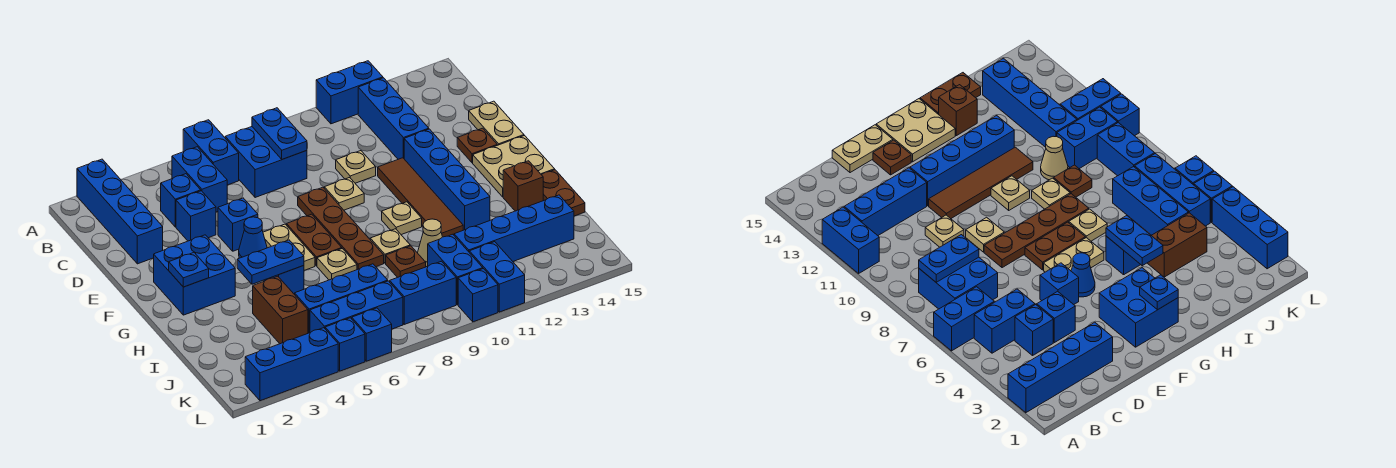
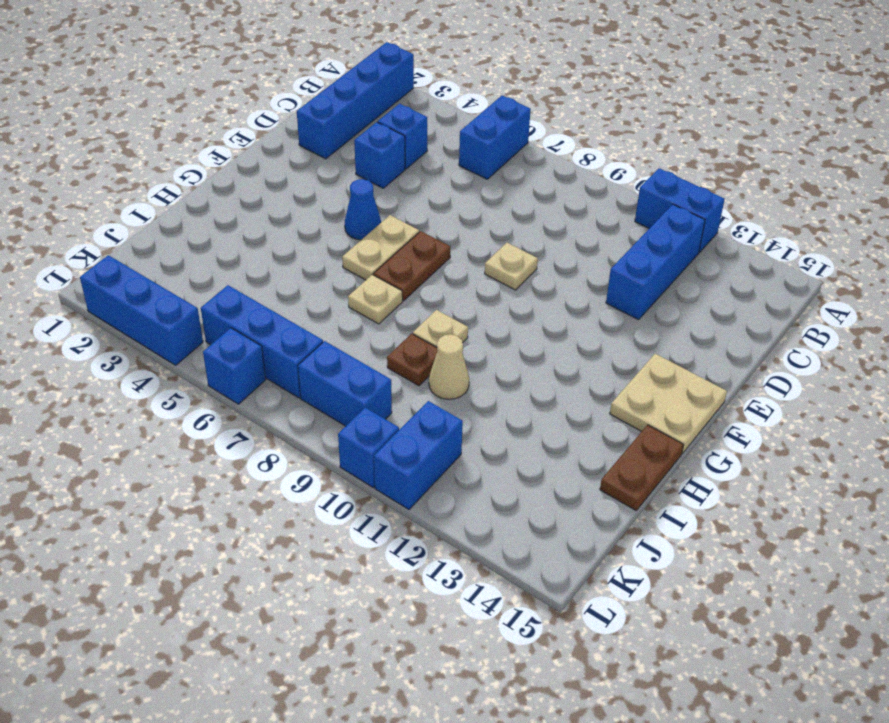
none -> blue 1x2 brick [172,147,227,212]
none -> blue 2x2 brick [225,127,307,198]
none -> tan 1x1 plate [336,151,376,183]
none -> tan 1x2 plate [469,101,524,145]

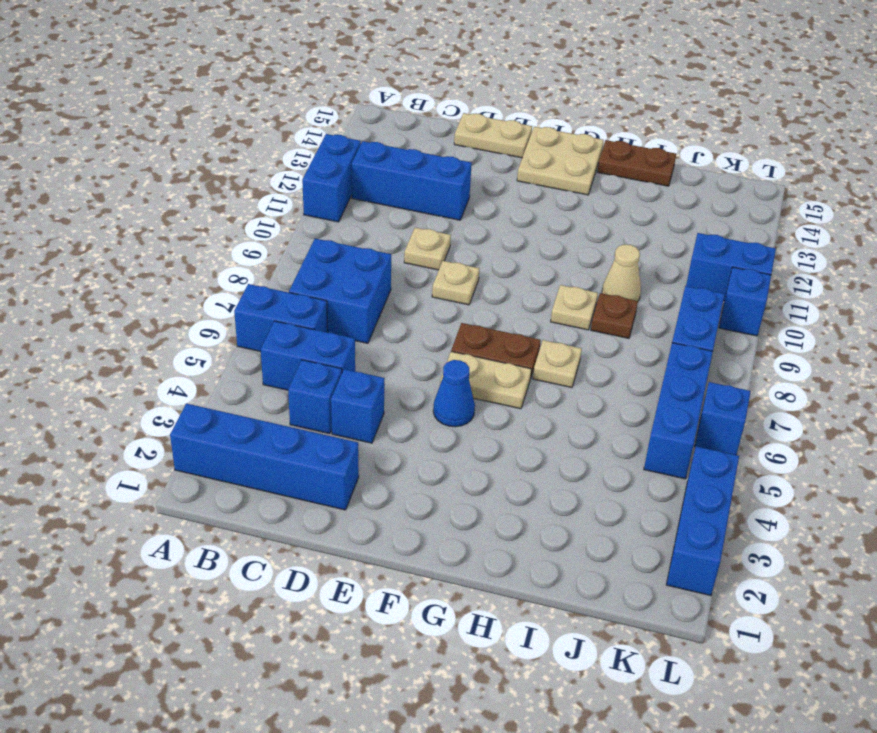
none -> blue 1x1 brick [218,198,258,251]
none -> brown 1x4 plate [298,187,384,270]
none -> brown 1x4 tile [378,158,463,237]
none -> blue 1x4 brick [404,129,490,230]

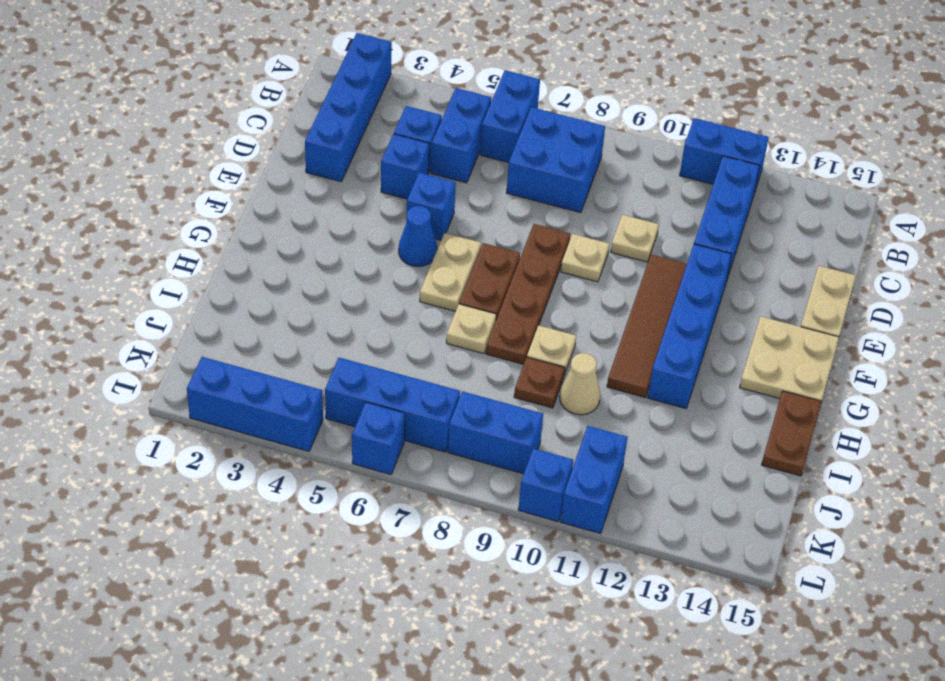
none -> brown 1x1 plate [457,128,497,163]
none -> blue 2x2 brick [154,235,235,315]
none -> tan 1x1 plate [382,202,422,235]
none -> blue 1x1 brick [264,266,304,295]

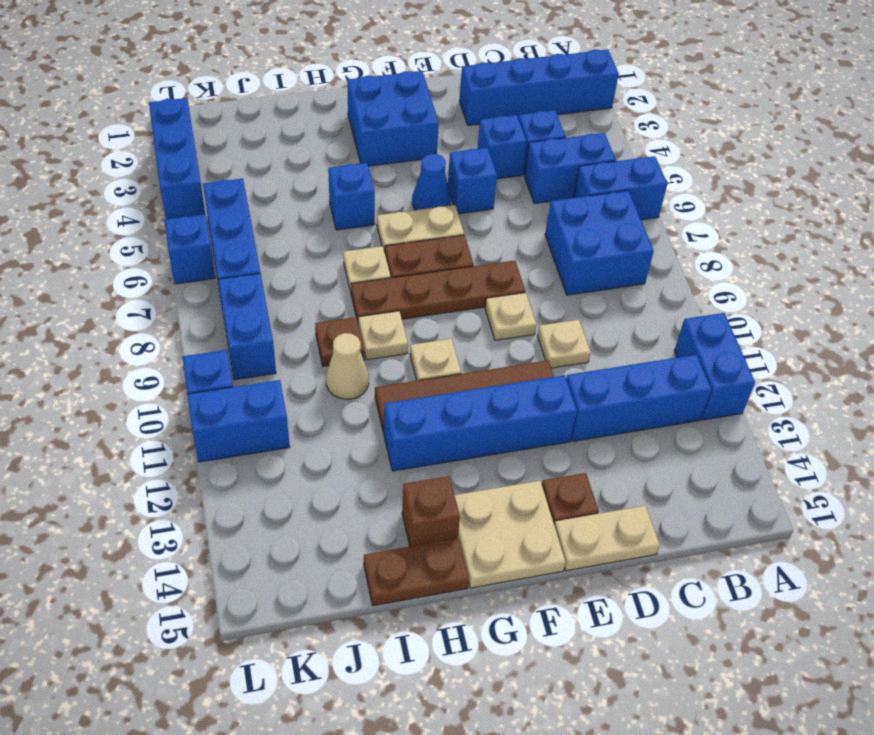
none -> brown 1x2 brick [253,276,308,344]
none -> blue 1x3 brick [295,264,388,333]
none -> blue 1x2 brick [428,234,483,305]
none -> blue 1x4 brick [454,195,574,261]

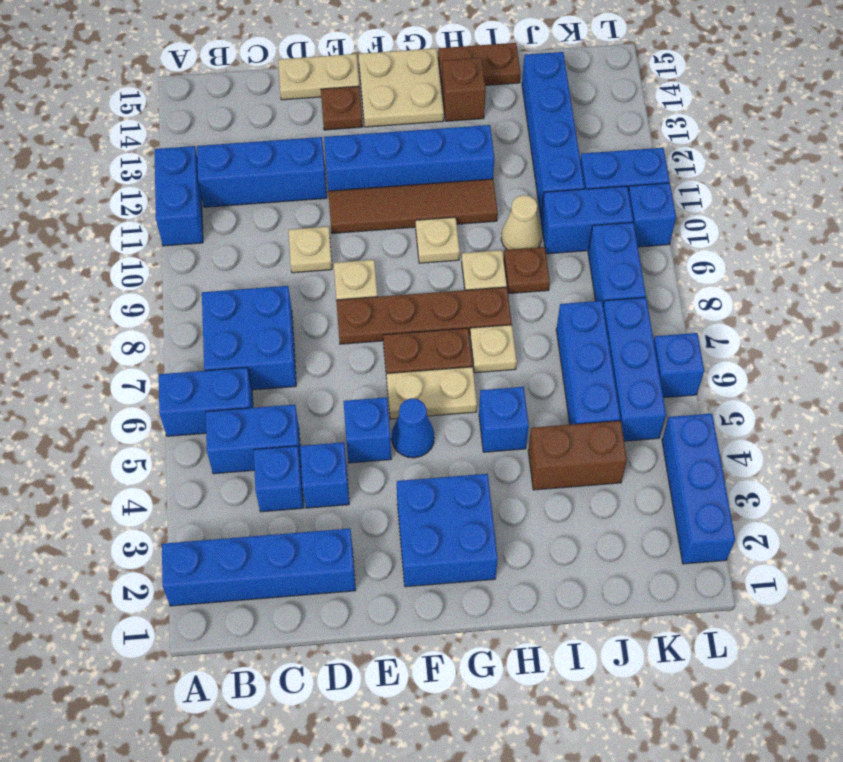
none -> blue 1x1 brick [325,318,365,371]
none -> blue 1x2 plate [252,108,307,159]
none -> blue 1x1 plate [169,253,209,287]
none -> blue 1x2 plate [237,240,304,284]

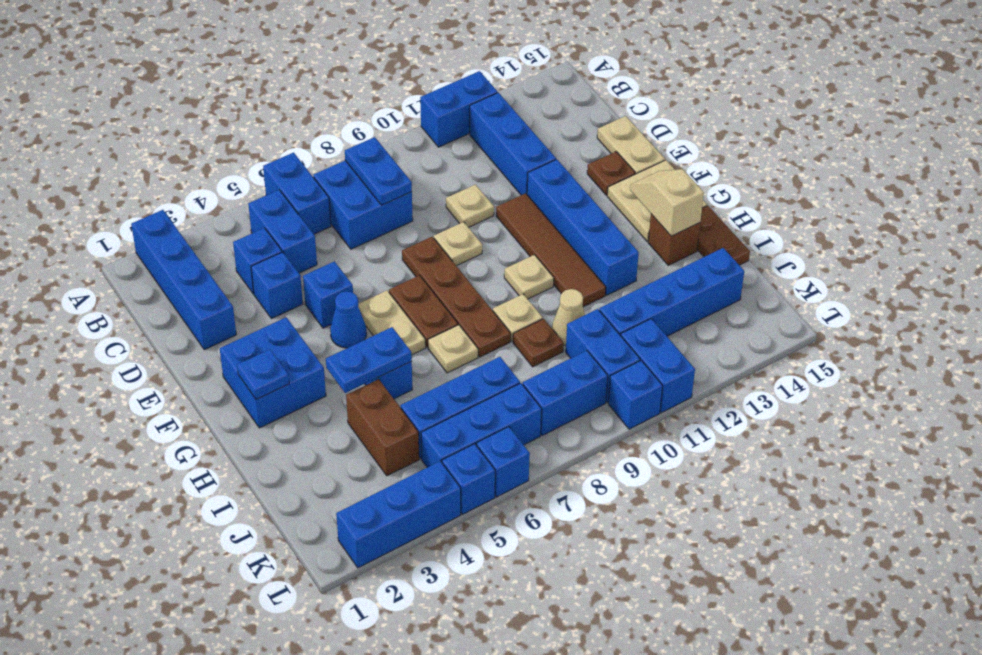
tan 1x2 slope [630,169,704,236] -> none

